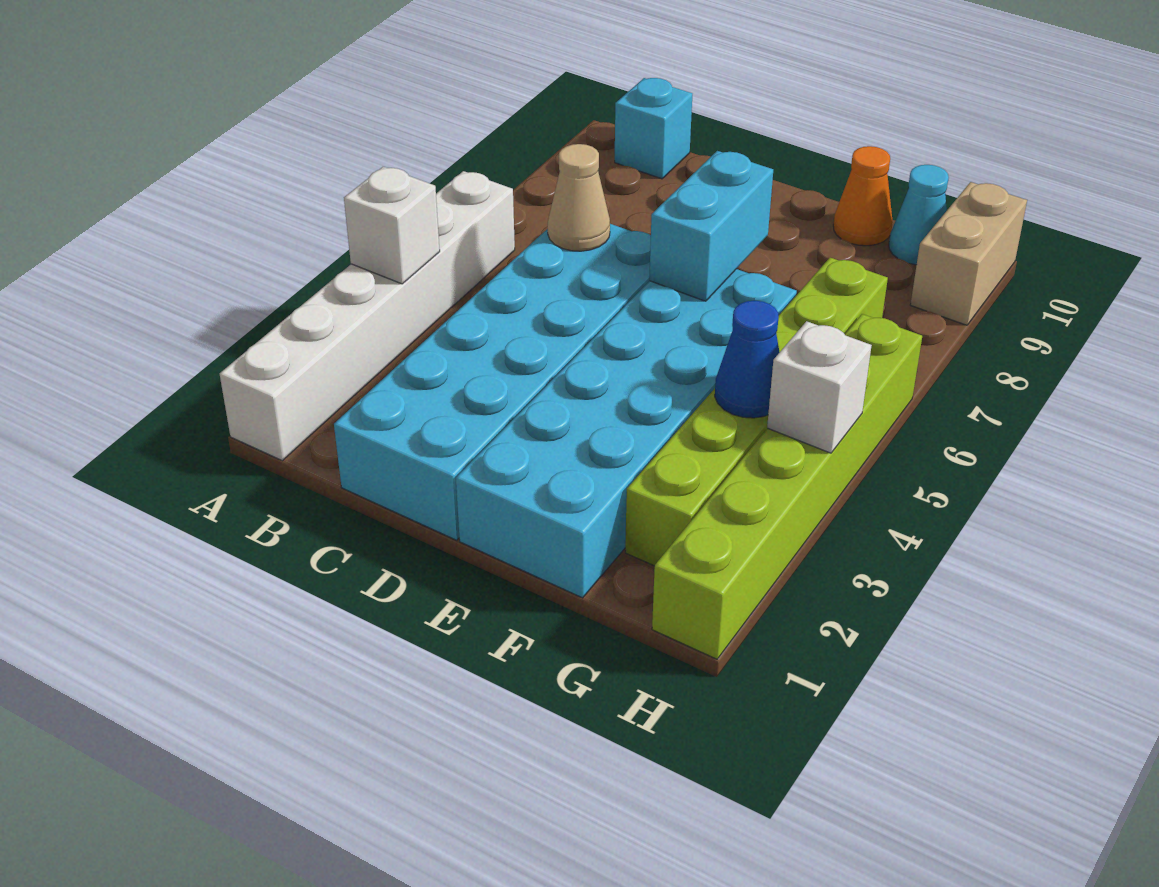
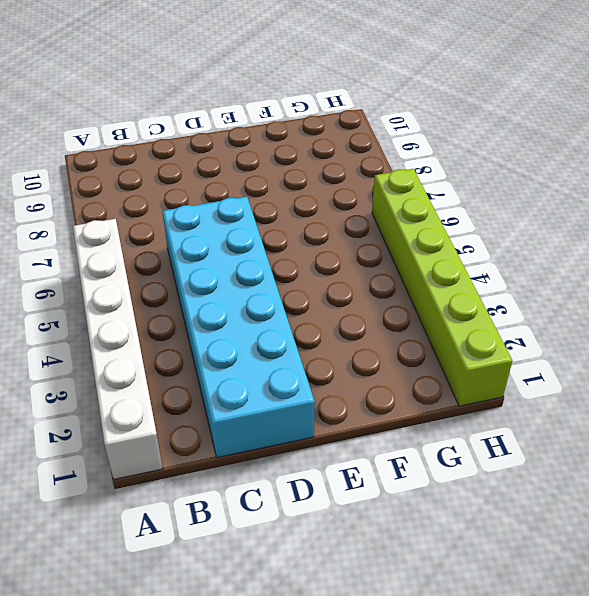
none -> cyan 1x1 brick [615,78,692,179]
none -> cyan 2x6 brick [456,269,797,598]
none -> orange 1x1 cone [833,146,893,246]

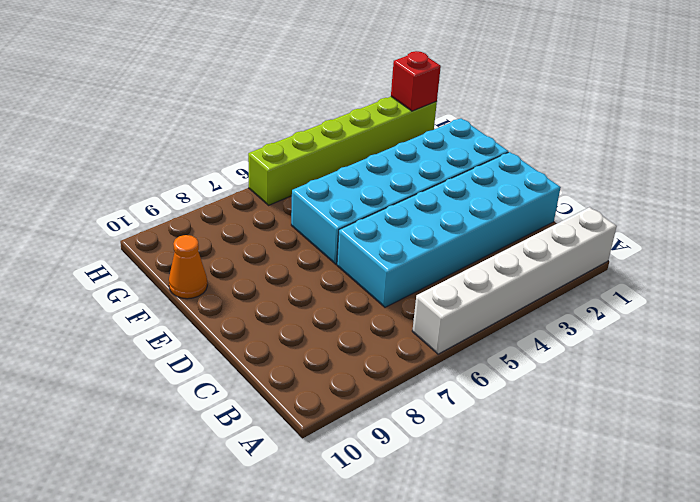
red 1x1 brick [391,51,441,111] -> none
none -> cyan 1x1 brick [615,78,692,179]
none -> lime 1x6 brick [625,258,888,566]
none -> cyan 1x1 cone [889,165,949,265]

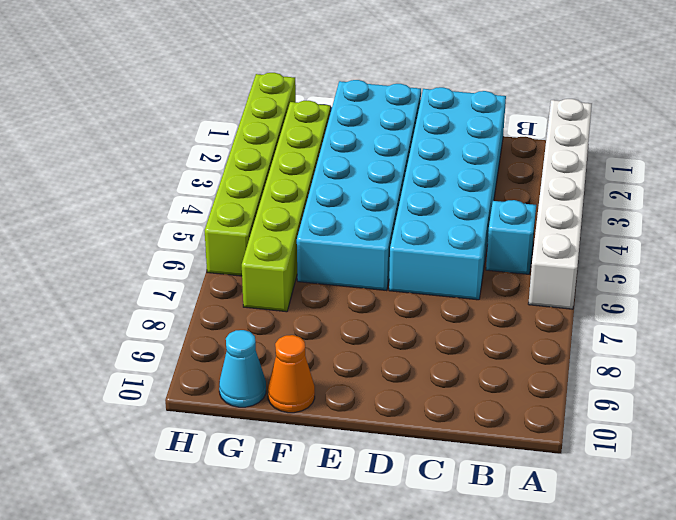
cyan 1x1 brick [486,200,536,274] -> cyan 1x1 brick moved to [615,78,692,179]
none -> tan 1x2 brick [910,182,1027,325]
none -> white 1x1 brick [344,167,440,284]
none -> tan 1x1 cone [548,144,610,251]

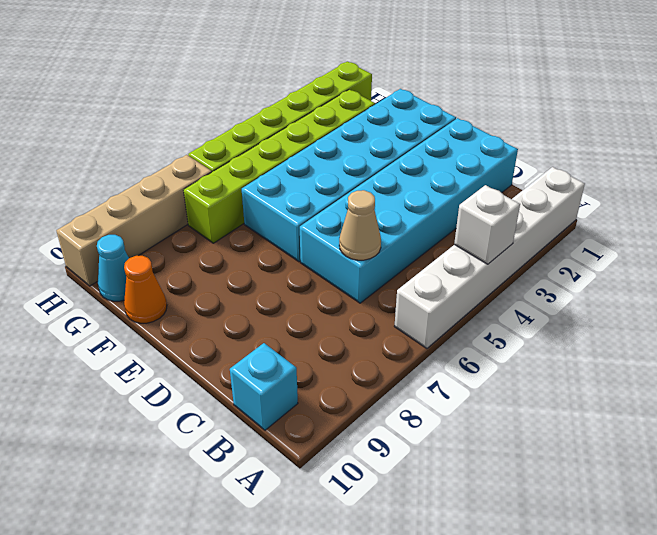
tan 1x4 brick [56,155,212,286] -> tan 1x2 brick [910,182,1027,325]
none -> cyan 1x2 brick [649,151,773,301]
none -> blue 1x1 cone [715,301,780,418]
none -> white 1x1 brick [767,321,872,453]

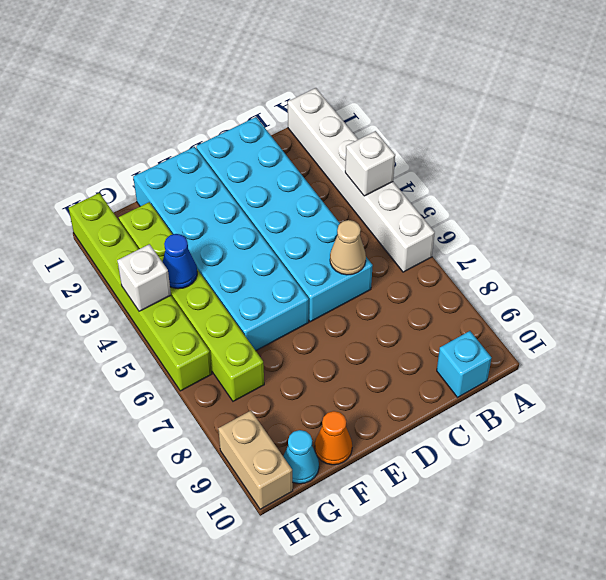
none -> cyan 1x2 brick [649,151,773,301]

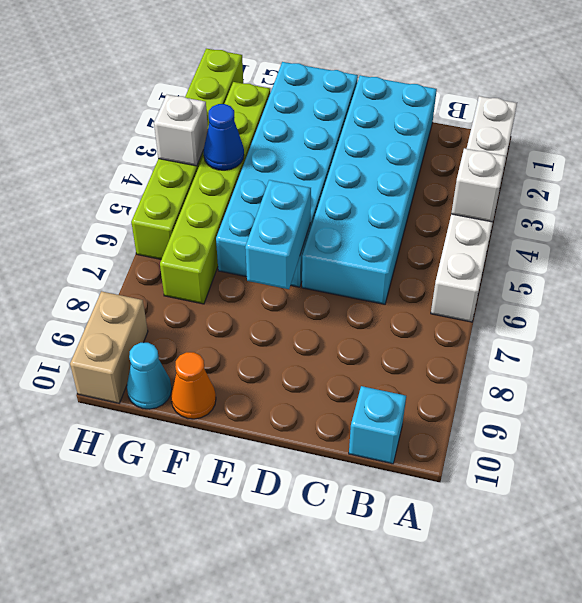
none -> tan 1x1 cone [548,144,610,251]

